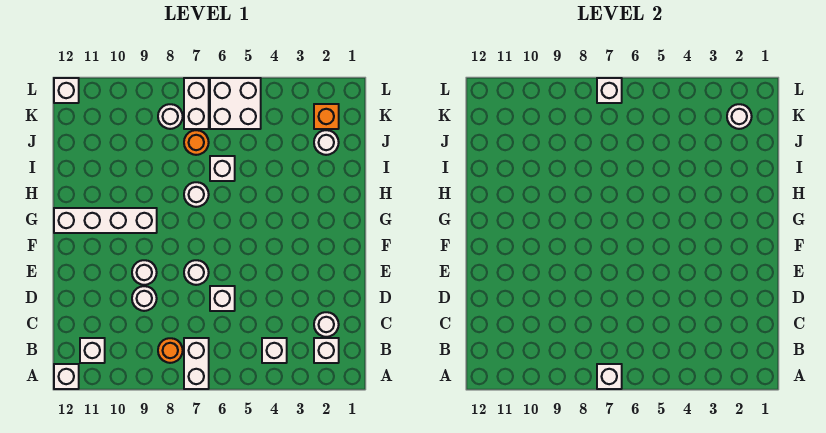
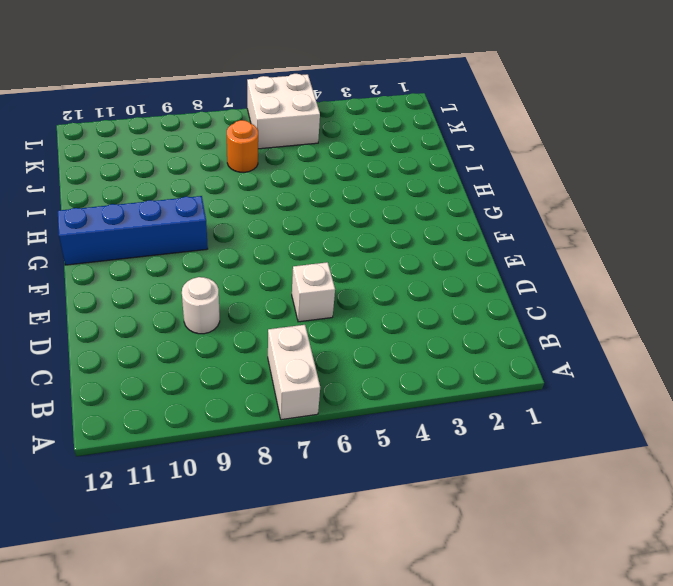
blue 1x4 brick [58,196,208,265] -> white 1x4 brick [54,208,157,233]
none -> white 1x1 brick [54,364,79,389]
none -> white 1x1 brick [314,338,339,363]
none -> white 1x1 brick [262,338,287,363]

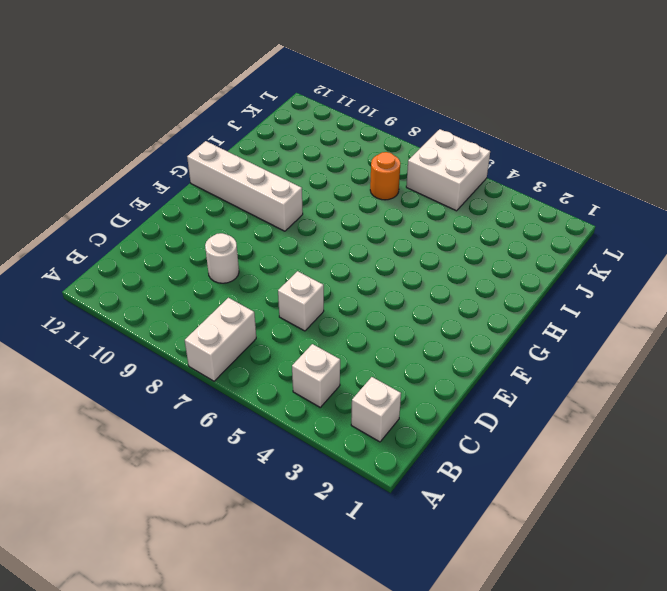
none -> white 1x1 brick [54,364,79,389]
none -> orange 1x1 round brick [158,338,183,363]
none -> white 1x1 brick [80,338,105,363]

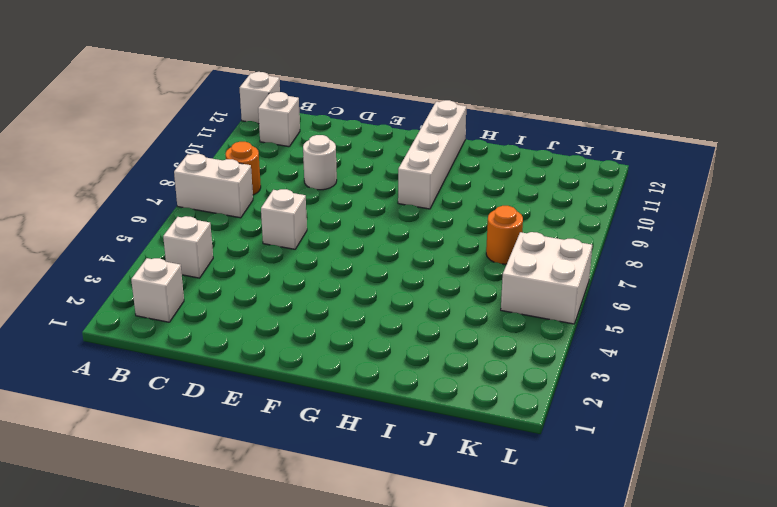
none -> white 1x1 round brick [314,312,339,337]
none -> white 1x1 round brick [184,260,209,285]
none -> white 1x1 round brick [132,260,157,285]

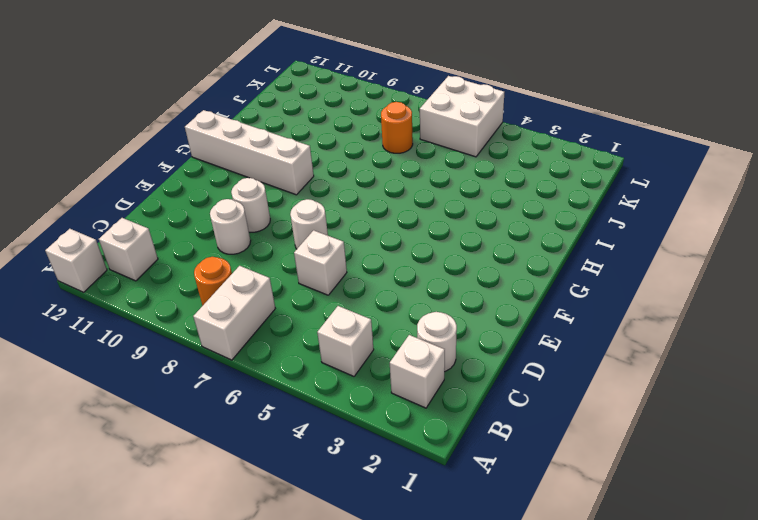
none -> white 1x1 round brick [184,182,209,207]
none -> white 1x1 brick [210,156,235,181]
none -> white 1x1 round brick [314,130,339,155]

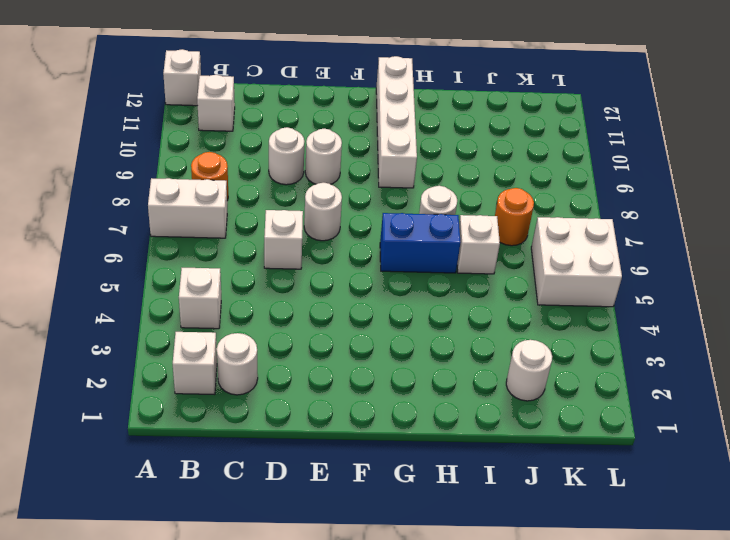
blue 1x2 brick [380,213,461,273] -> none
none -> orange 1x1 brick [314,104,339,129]
none -> white 1x2 brick [184,78,209,129]
none -> white 1x1 round brick [158,104,183,129]

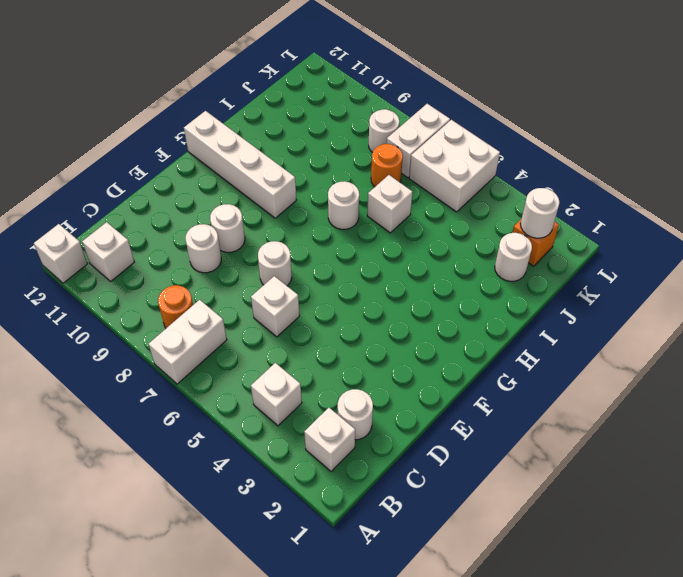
none -> white 1x1 brick [54,78,79,103]
none -> white 1x1 brick [597,364,622,389]
none -> white 1x1 brick [597,78,622,103]

